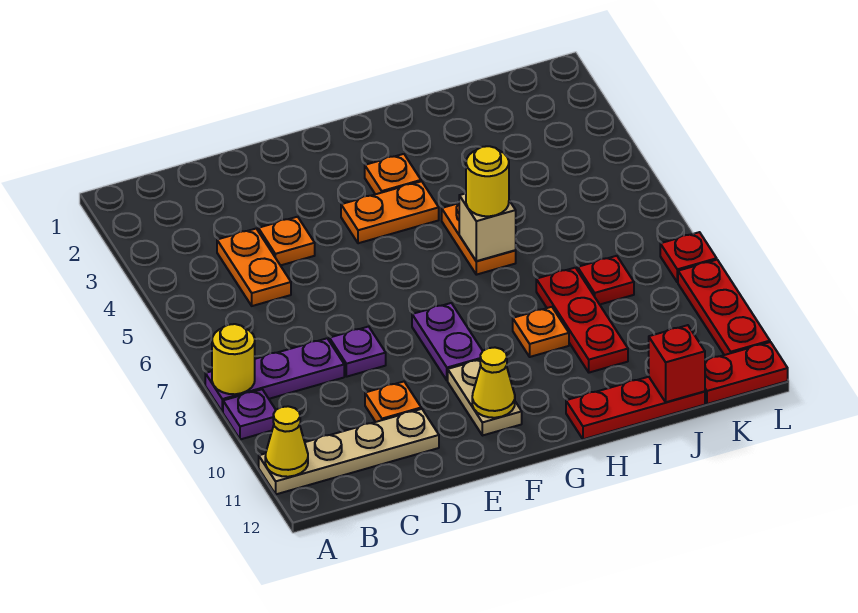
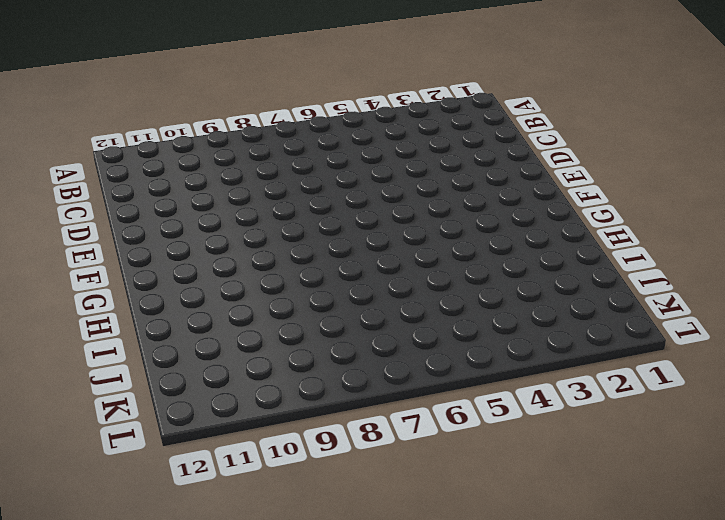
none -> purple 1x3 plate [205,338,344,412]
none -> purple 1x1 plate [223,389,276,440]
none -> tan 1x4 plate [259,409,439,494]

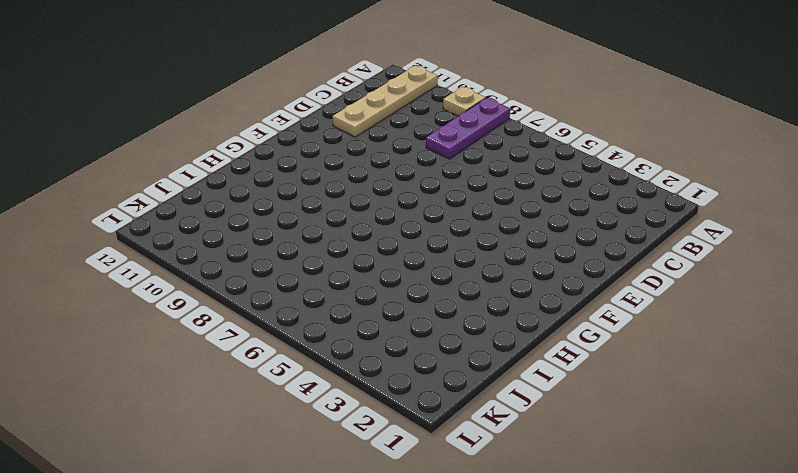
tan 1x1 plate [443,87,485,116] -> purple 1x1 plate [223,389,276,440]
none -> orange 1x2 plate [217,229,291,306]
none -> orange 1x1 plate [258,217,315,265]
none -> purple 1x1 plate [329,327,386,377]

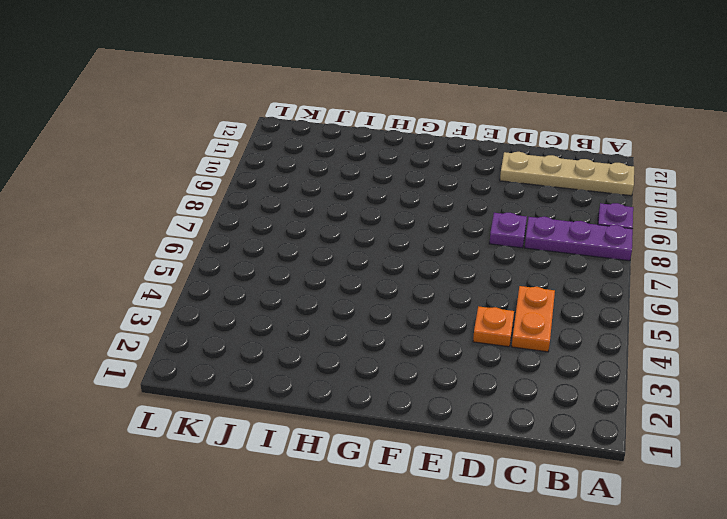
none -> orange 1x1 plate [365,382,421,422]
none -> orange 1x2 plate [341,181,439,243]
none -> purple 1x2 plate [412,303,482,381]

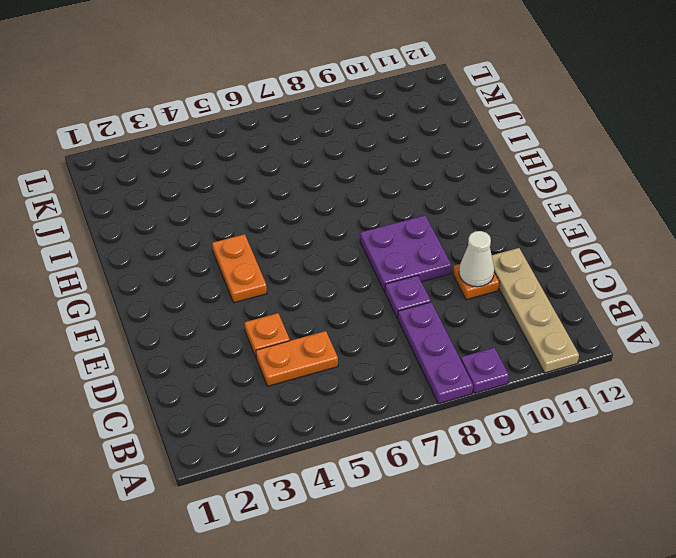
white 1x1 cone [459,231,494,287] -> none
purple 2x2 plate [360,215,451,292] -> purple 1x2 plate [412,303,482,381]
none -> tan 1x2 plate [448,360,522,436]
none -> orange 1x1 plate [365,154,421,194]
none -> orange 1x2 plate [442,203,516,275]

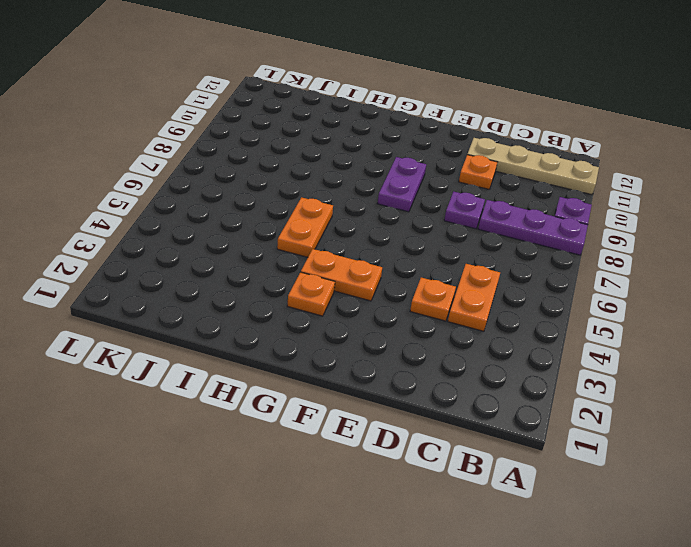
none -> tan 1x2 plate [448,360,522,436]
none -> orange 1x1 plate [513,307,569,357]
none -> red 1x3 plate [566,377,705,439]

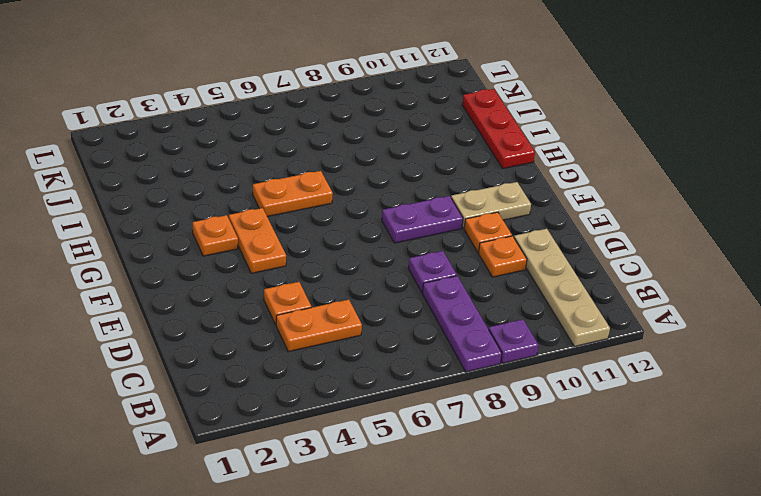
orange 1x1 plate [464,212,512,252] -> orange 1x1 plate moved to [513,307,569,357]
none -> red 1x3 plate [536,268,628,373]
none -> red 1x1 plate [578,256,634,304]
none -> red 1x2 plate [705,342,788,404]

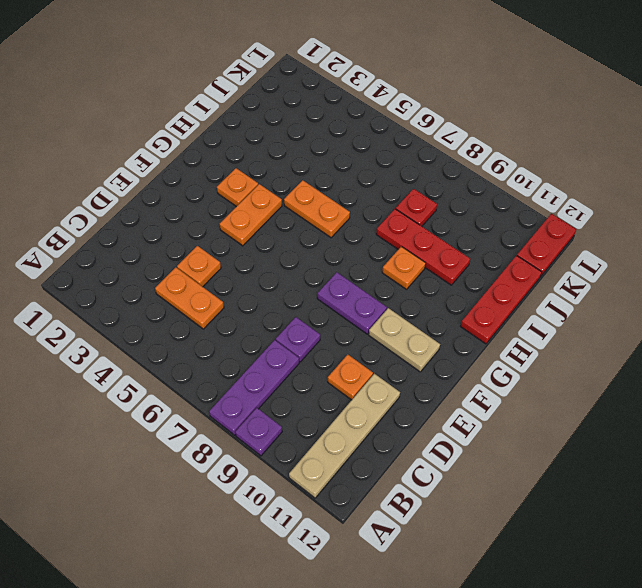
none -> red 1x1 plate [660,232,717,282]
none -> red 1x3 plate [678,260,770,355]
none -> yellow 1x1 round brick [212,324,255,394]

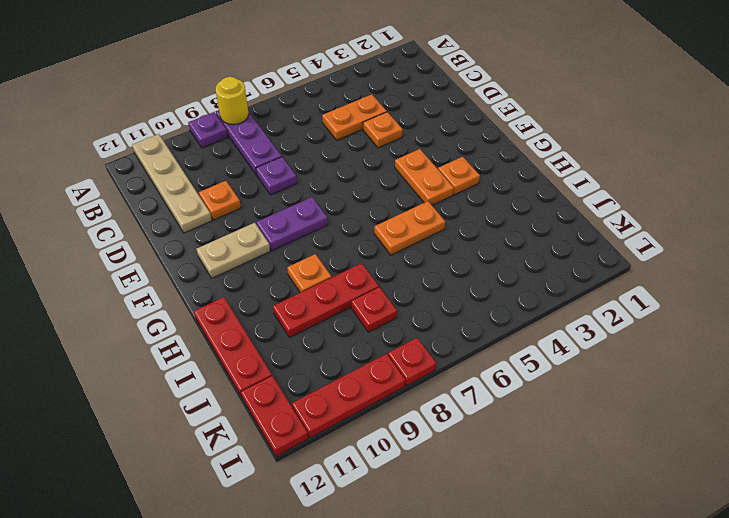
none -> yellow 1x1 cone [265,406,308,477]
none -> yellow 1x1 cone [472,348,515,418]
none -> tan 1x1 brick [459,193,516,261]

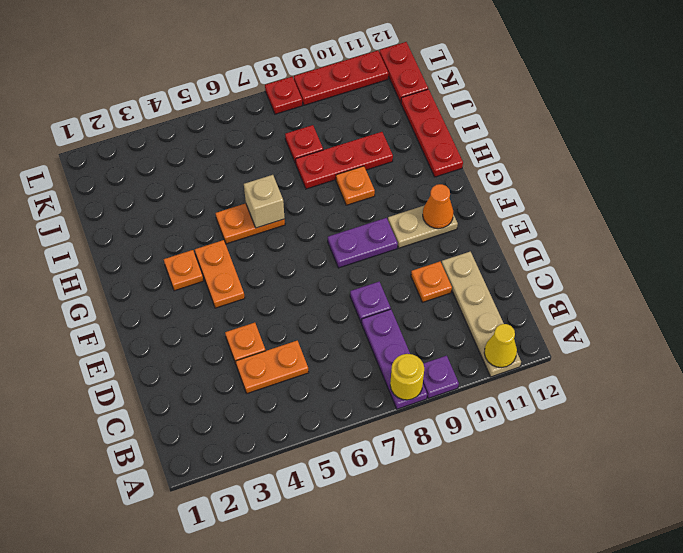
orange 1x1 cone [423,184,453,229] -> yellow 1x1 cone [472,348,515,418]
none -> red 1x1 brick [649,325,705,402]
none -> yellow 1x1 round brick [466,146,509,216]

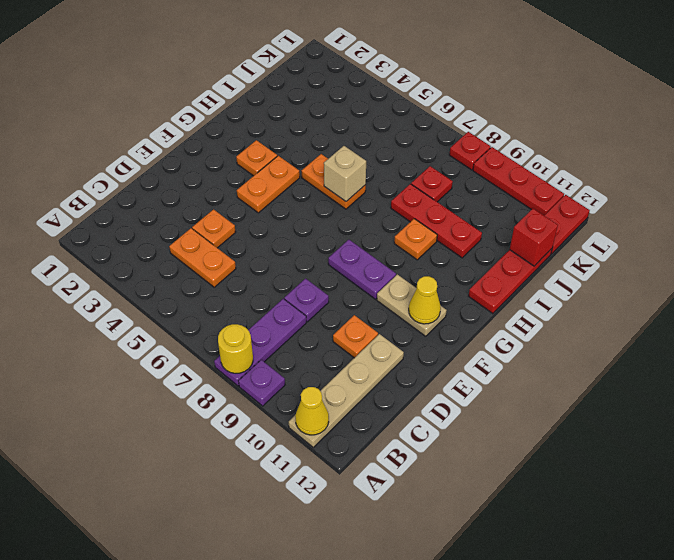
none -> yellow 1x1 round brick [466,146,509,216]

